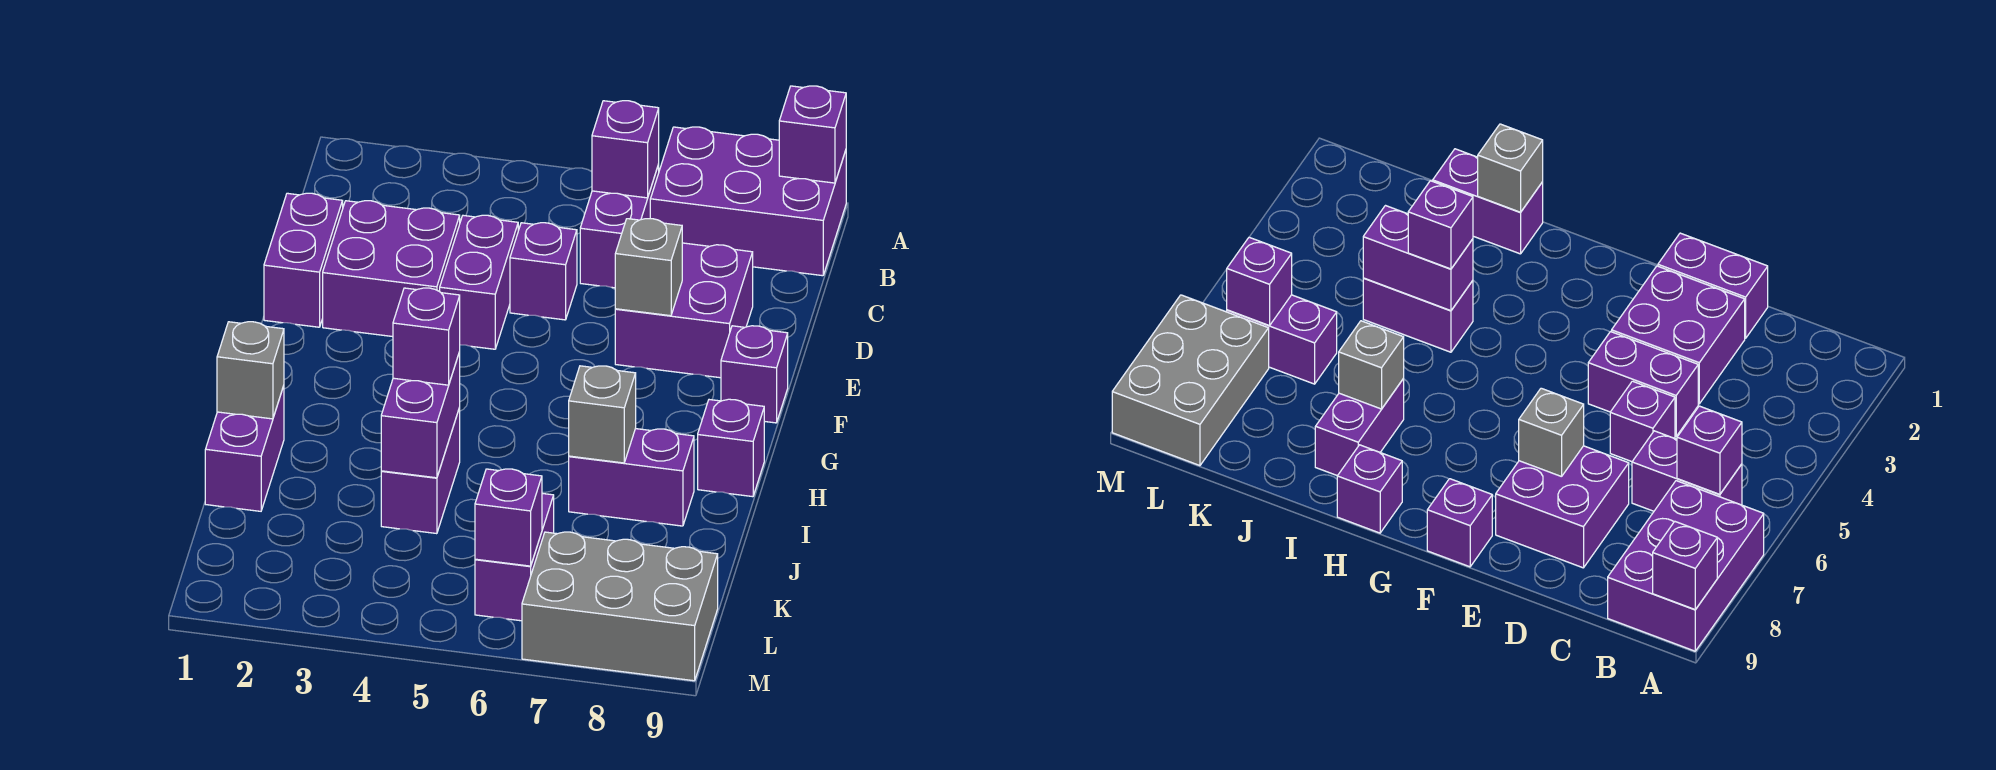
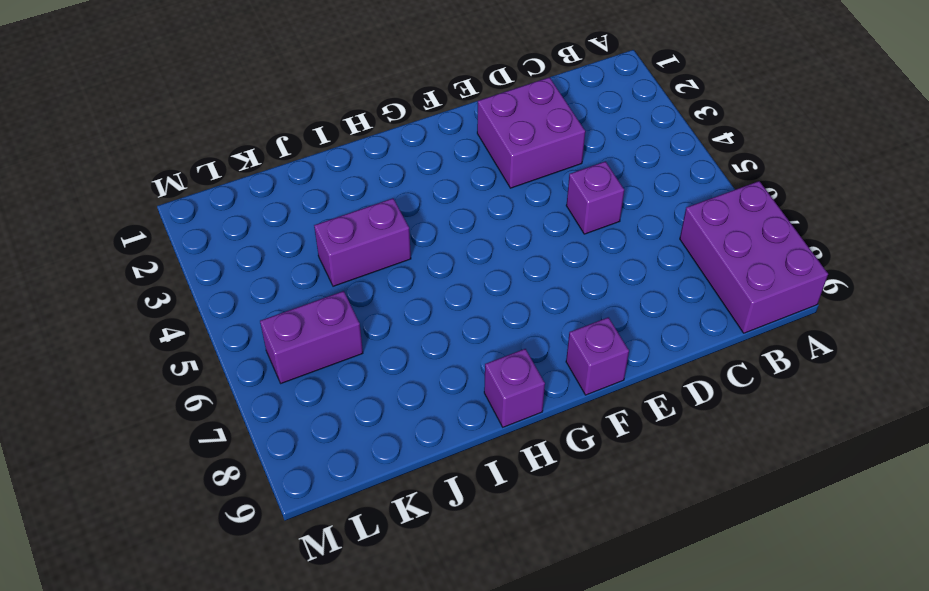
none -> purple 1x2 brick [580,165,659,288]
none -> purple 1x2 brick [264,193,343,327]
none -> purple 1x2 brick [440,215,518,349]

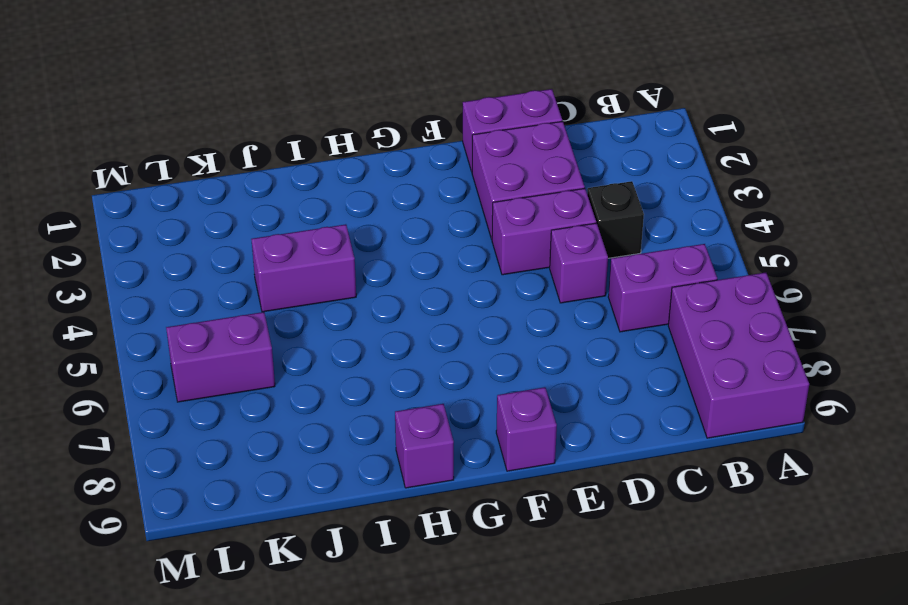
black 1x1 brick [587,181,644,258] -> none
none -> purple 2x2 brick [615,243,753,378]
none -> purple 1x2 brick [205,386,284,511]
none -> purple 1x2 brick [569,429,694,526]

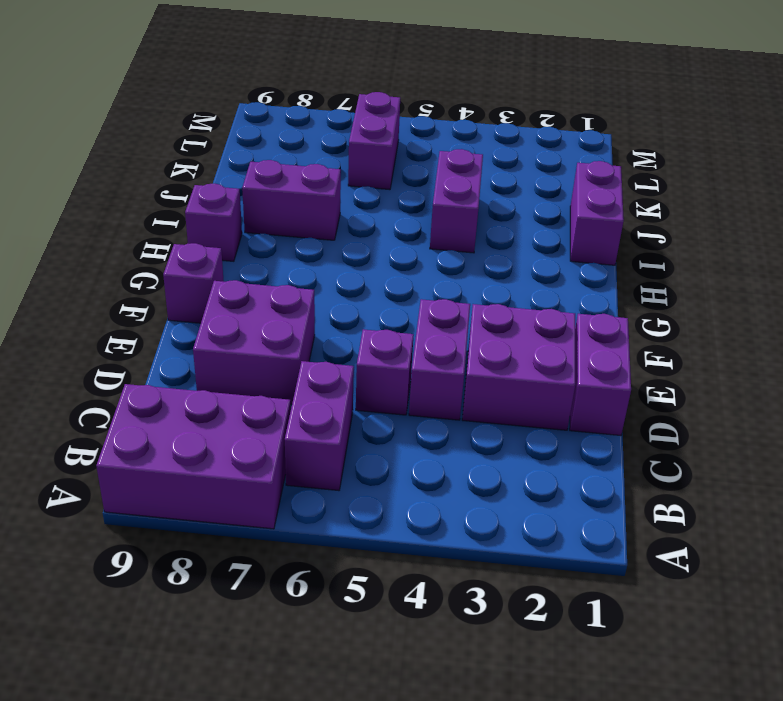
none -> grey 2x3 brick [522,532,718,681]
none -> purple 1x1 brick [779,86,846,183]
none -> purple 1x1 brick [592,101,659,198]

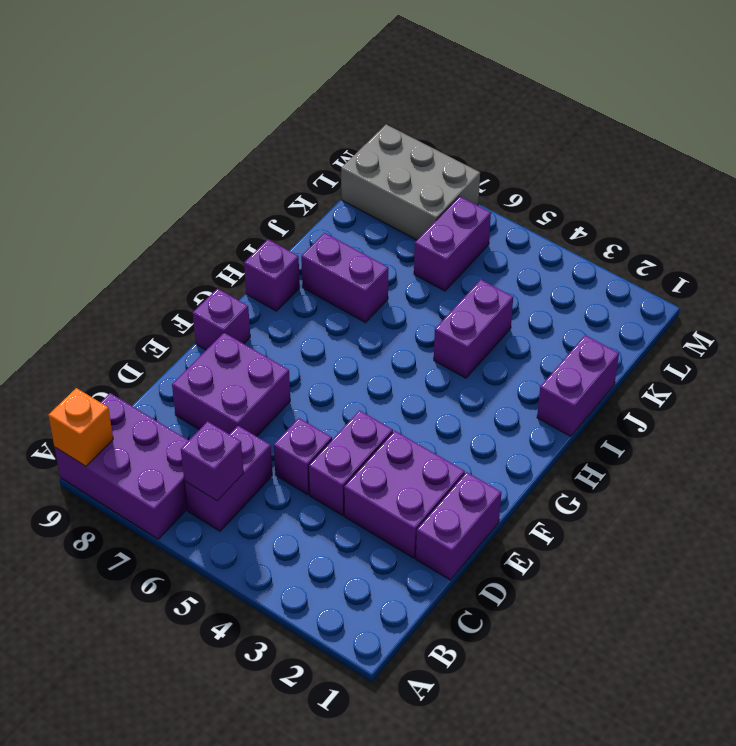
orange 1x1 brick [48,388,113,466] -> purple 1x1 brick [779,86,846,183]
none -> grey 1x1 brick [615,219,682,316]
none -> grey 1x1 brick [217,322,284,419]
none -> purple 1x2 brick [381,352,460,478]

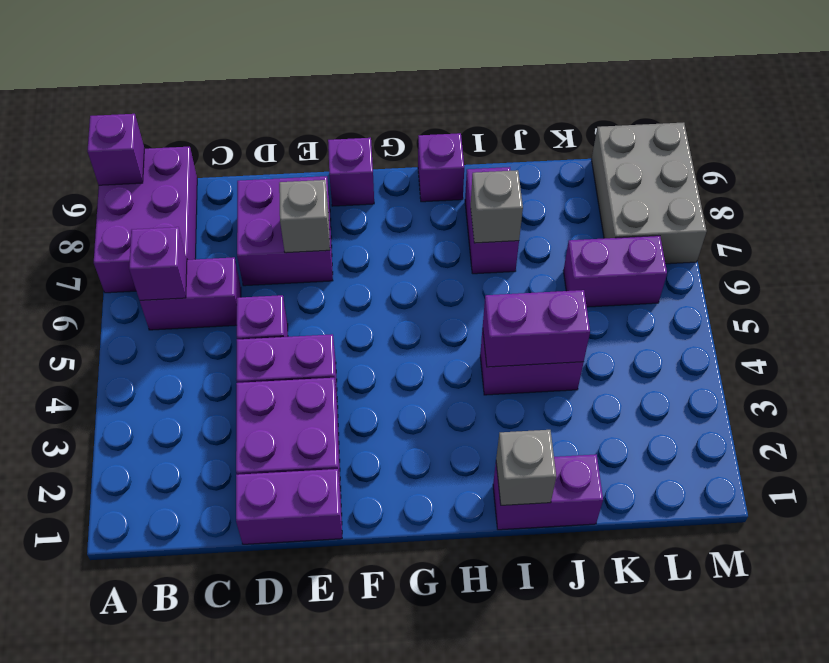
none -> purple 1x1 brick [475,469,542,566]
none -> purple 1x1 brick [393,288,460,385]

